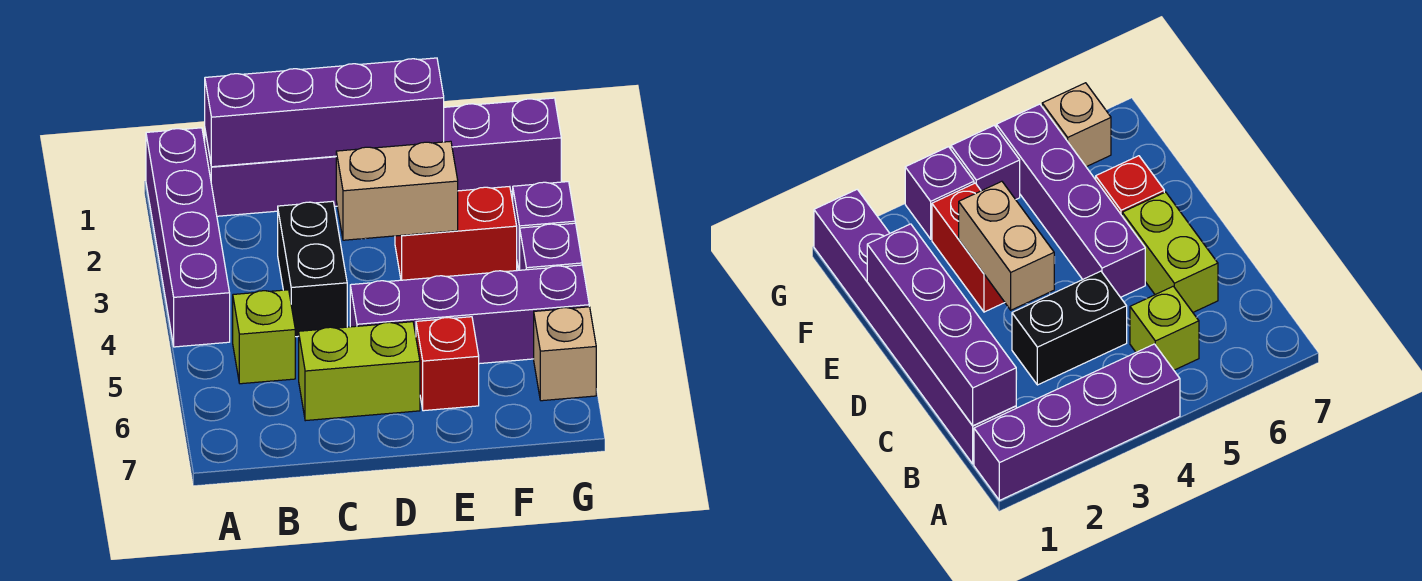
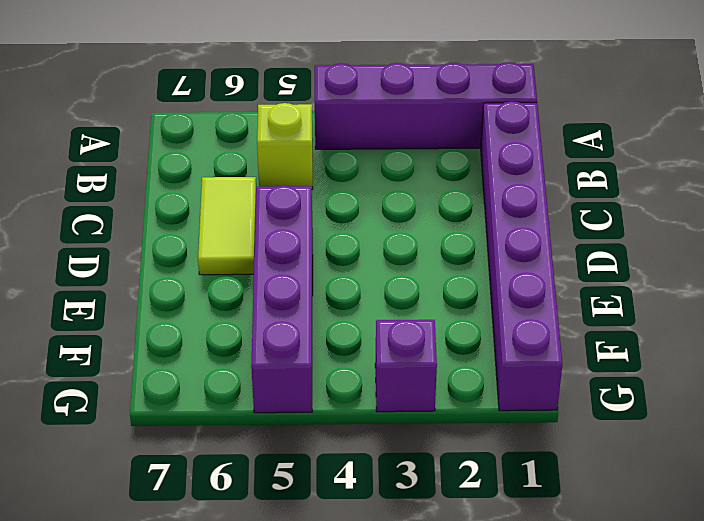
lime 1x2 tile [198,177,256,275] -> lime 1x2 brick [299,322,420,421]
none -> black 1x2 brick [278,201,347,337]
none -> red 1x2 brick [395,187,517,280]
none -> red 1x1 brick [416,317,479,411]

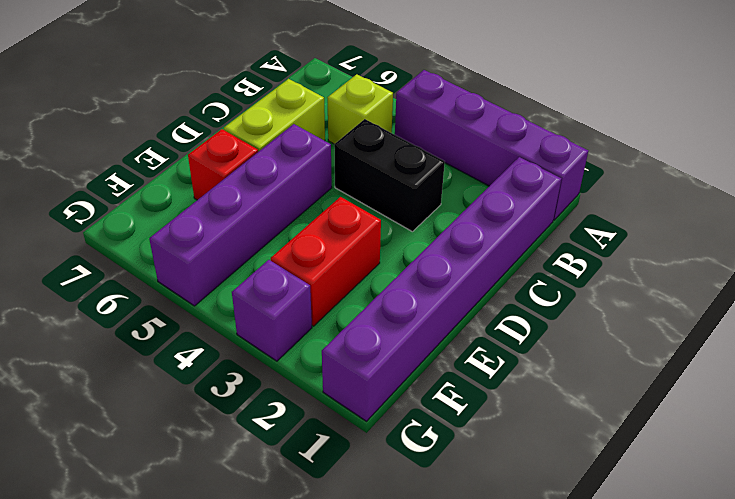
none -> purple 1x1 brick [520,223,582,270]
none -> tan 1x1 brick [534,307,596,401]
none -> purple 1x4 brick [205,58,444,167]

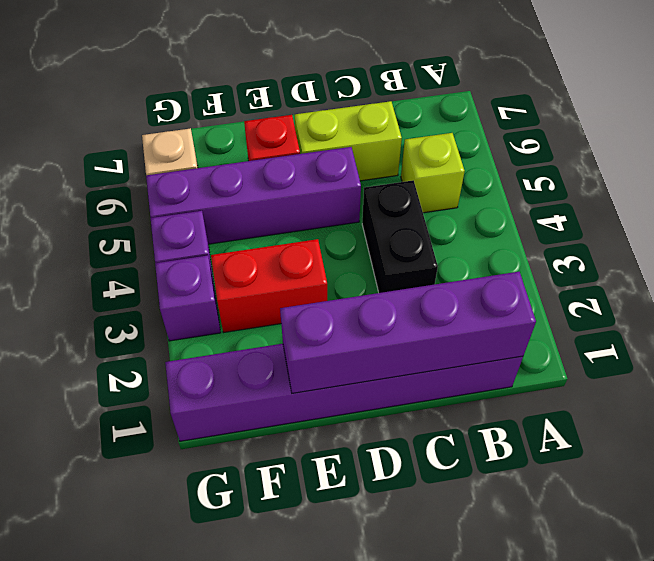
none -> purple 1x4 brick [146,128,230,347]
none -> tan 1x2 brick [336,141,458,240]

